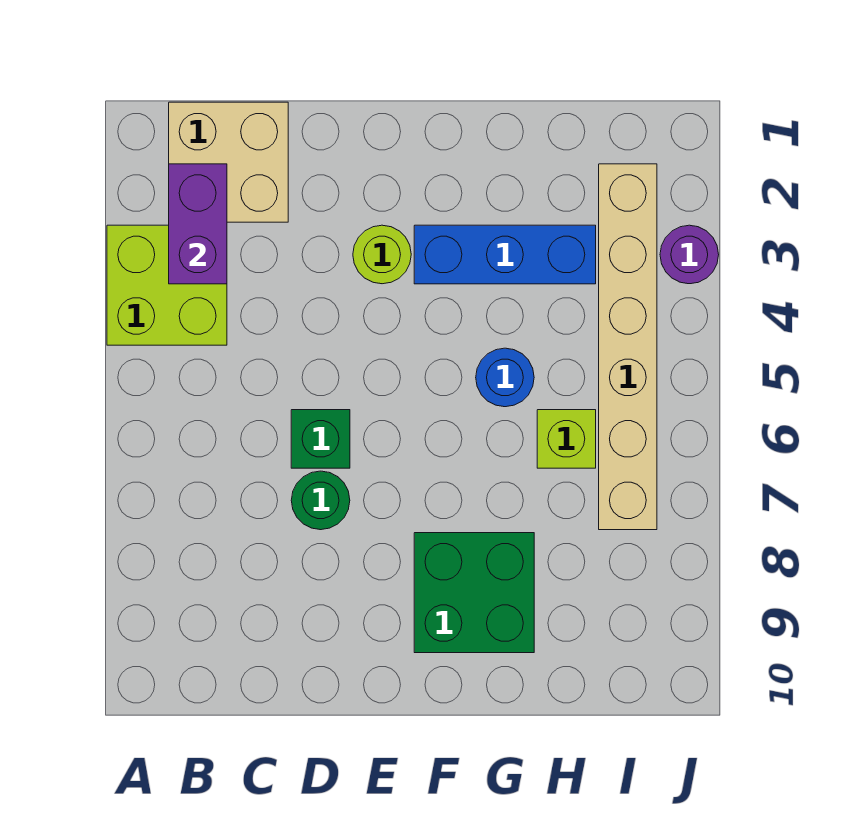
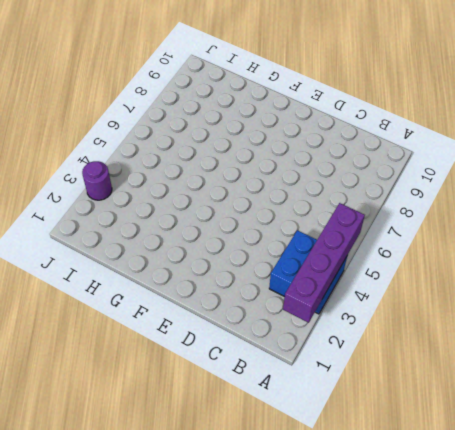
purple 1x4 brick [283,203,365,323] -> none
blue 2x2 brick [269,230,347,314] -> lime 2x2 brick [107,225,227,345]
none -> tan 2x2 brick [169,102,288,222]
none -> green 1x1 brick [291,410,350,468]
none -> green 1x1 round brick [291,471,350,530]

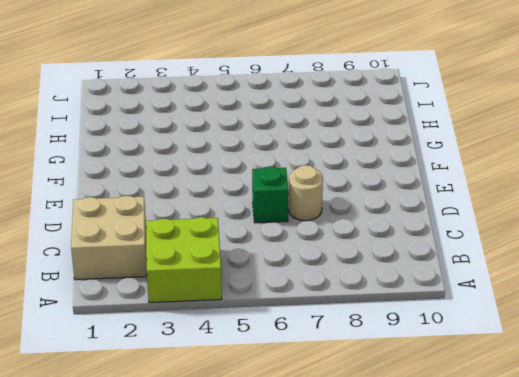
tan 1x1 round brick [289,165,323,221] -> green 1x1 round brick [291,471,350,530]
none -> lime 1x1 round brick [353,225,411,284]
none -> blue 1x3 brick [414,225,596,284]
none -> green 2x2 brick [414,533,534,653]

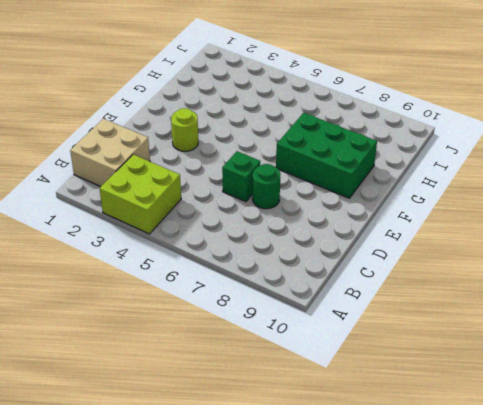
green 2x3 brick [276,113,377,198] -> green 2x2 brick [414,533,534,653]
none -> blue 1x3 brick [414,225,596,284]
none -> blue 1x1 round brick [476,348,534,407]
none -> lime 1x1 brick [537,410,596,468]

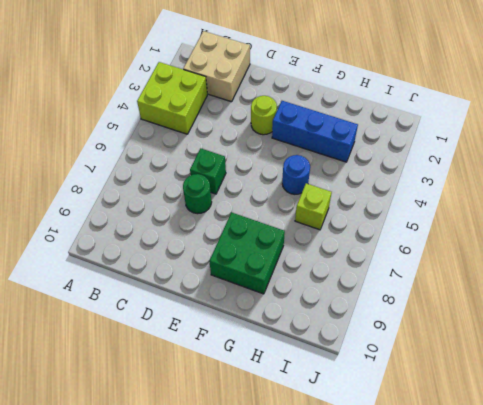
none -> tan 1x6 brick [599,164,657,530]
none -> purple 1x1 round brick [660,225,719,284]
none -> purple 1x2 brick [169,164,227,284]

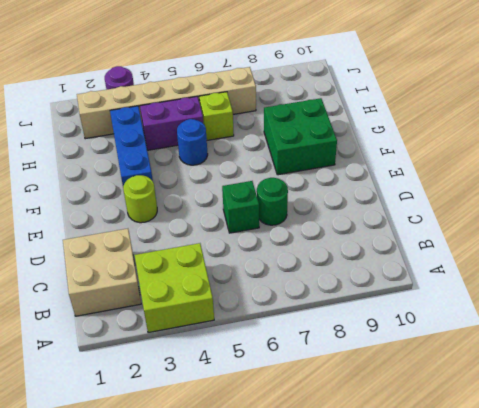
purple 1x2 brick [140,96,203,150] -> purple 1x2 brick moved to [169,164,227,284]

